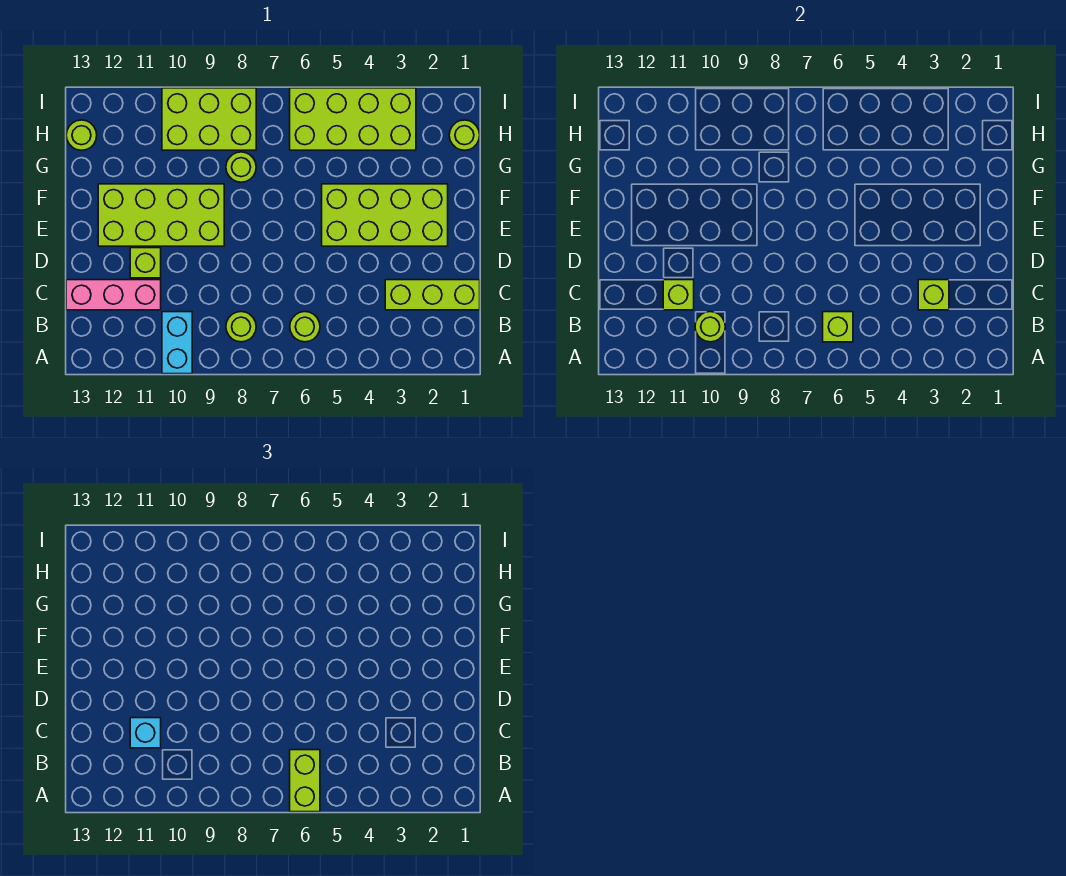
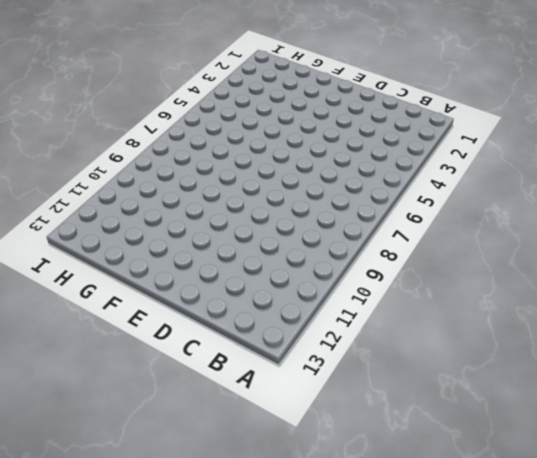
none -> cyan 1x2 brick [162,312,192,374]
none -> lime 1x1 round brick [290,312,320,342]
none -> lime 1x1 round brick [226,312,256,342]

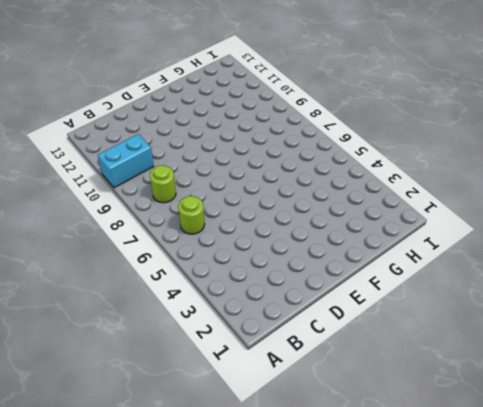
none -> lime 1x3 brick [385,280,480,310]
none -> pink 1x3 brick [66,280,161,310]
none -> lime 1x1 brick [130,248,161,278]

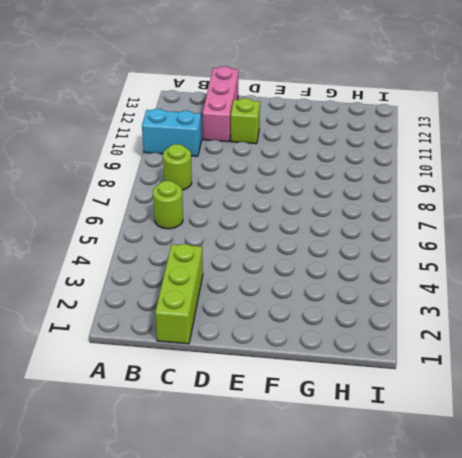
none -> lime 2x4 brick [322,184,448,246]
none -> lime 2x4 brick [98,184,224,246]
none -> lime 1x1 round brick [226,152,256,182]

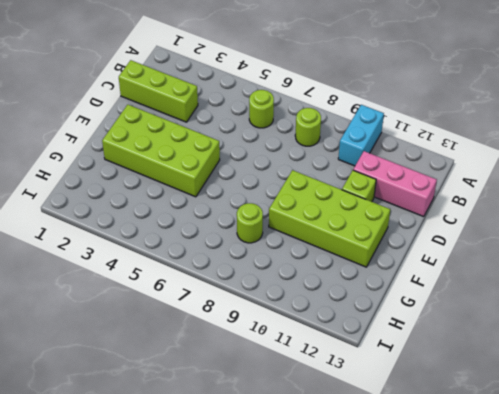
none -> lime 1x1 round brick [449,120,480,150]
none -> lime 2x4 brick [290,88,416,150]
none -> lime 2x3 brick [162,88,256,150]

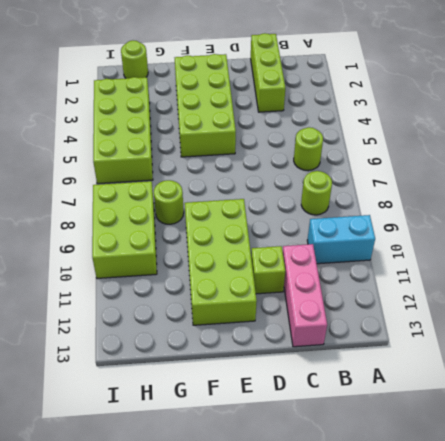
none -> lime 1x1 round brick [66,120,97,150]
none -> lime 1x1 brick [823,312,853,342]
none -> lime 1x1 round brick [695,312,725,342]

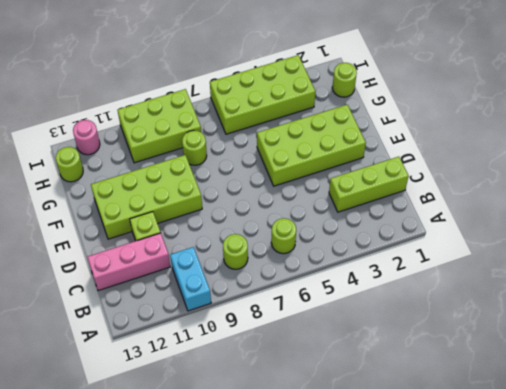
pink 1x1 round brick [73,120,100,155] -> none
none -> lime 1x1 brick [823,312,853,342]
none -> lime 1x1 round brick [695,312,725,342]
none -> lime 1x1 brick [918,280,949,310]

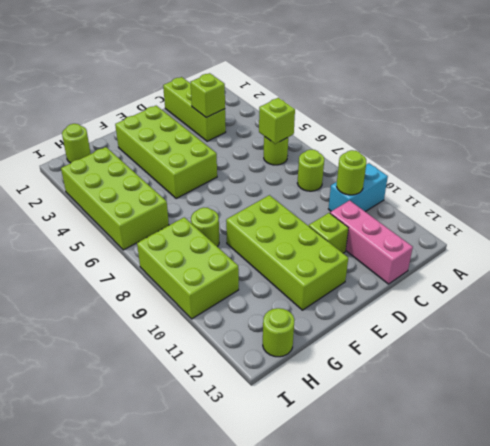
none -> lime 1x1 brick [663,280,694,310]
none -> lime 1x2 brick [290,750,320,812]
none -> cyan 1x1 brick [130,718,161,748]

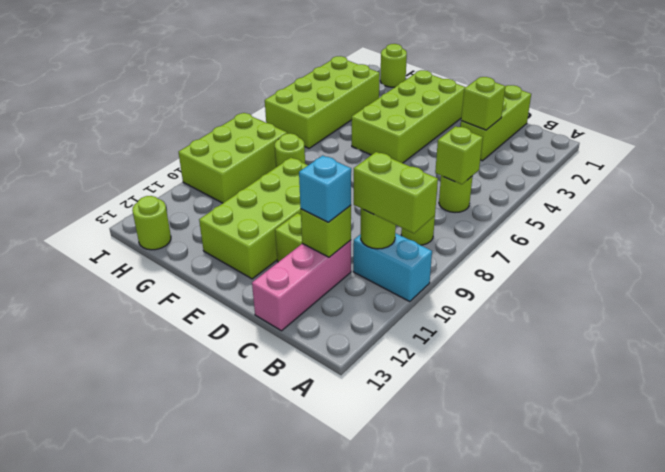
lime 1x2 brick [354,152,438,233] -> lime 1x2 brick moved to [290,750,320,812]

